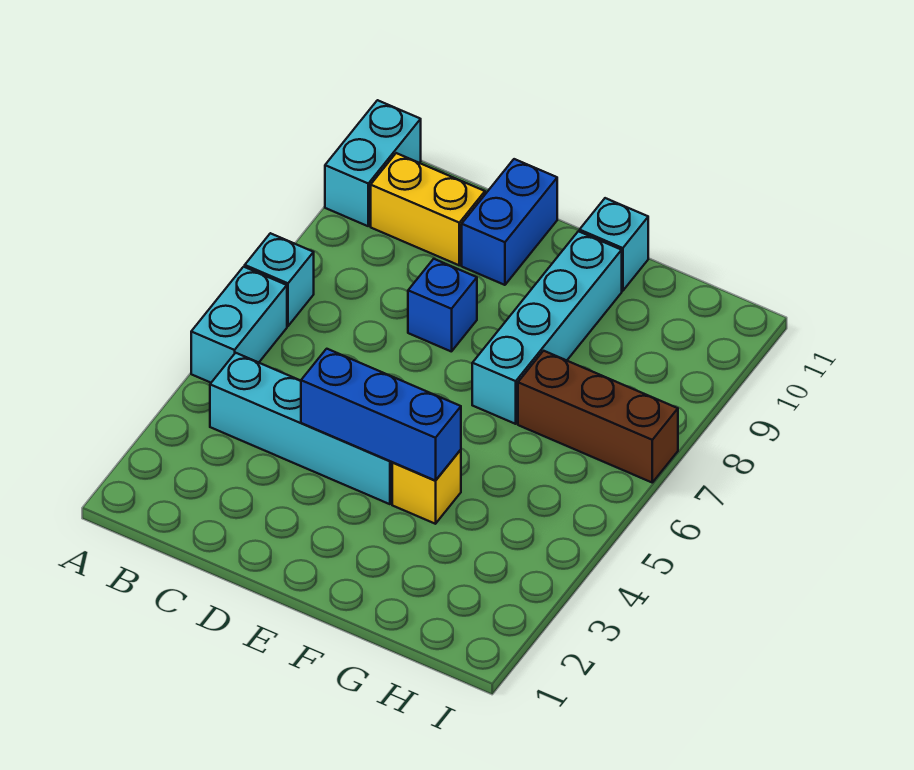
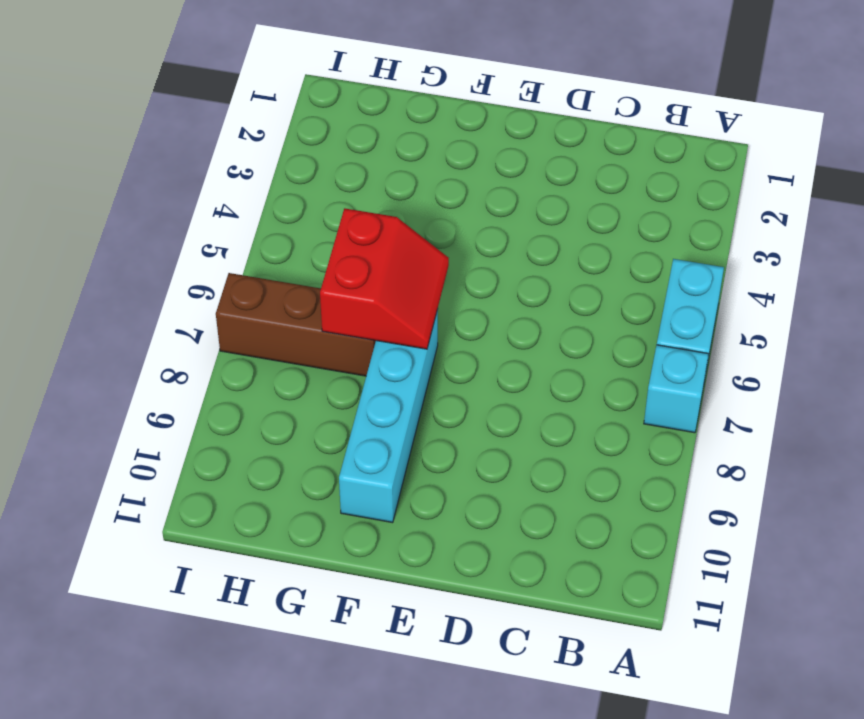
red 2x2 slope [320,208,449,349] -> none
none -> cyan 1x2 brick [325,100,421,226]
none -> cyan 1x4 brick [210,353,393,504]
none -> yellow 1x2 brick [371,153,485,265]

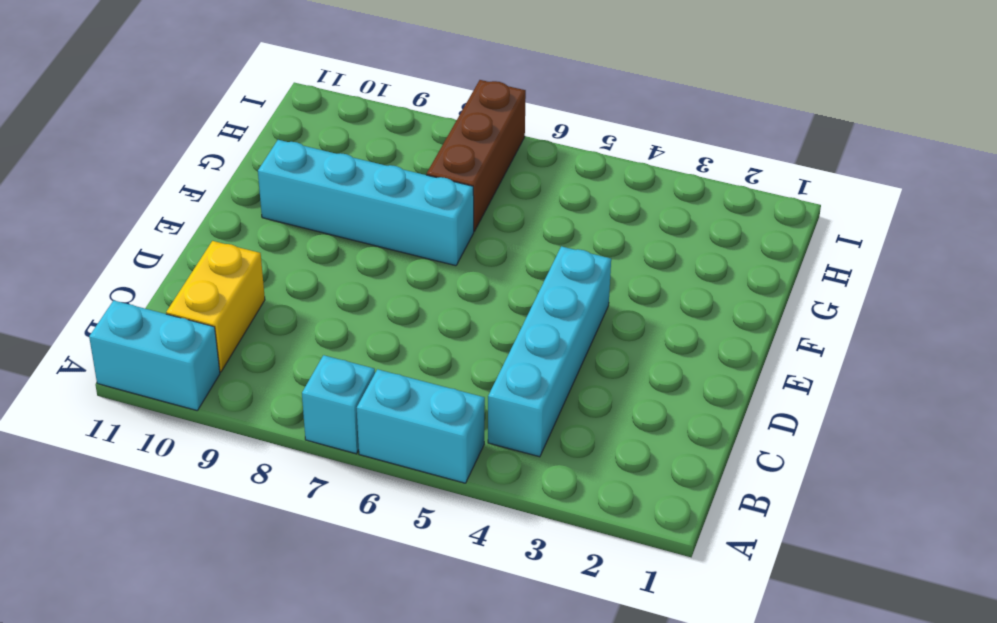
none -> blue 1x1 brick [408,259,477,352]
none -> blue 1x2 brick [462,159,557,285]
none -> yellow 1x1 brick [392,450,461,524]

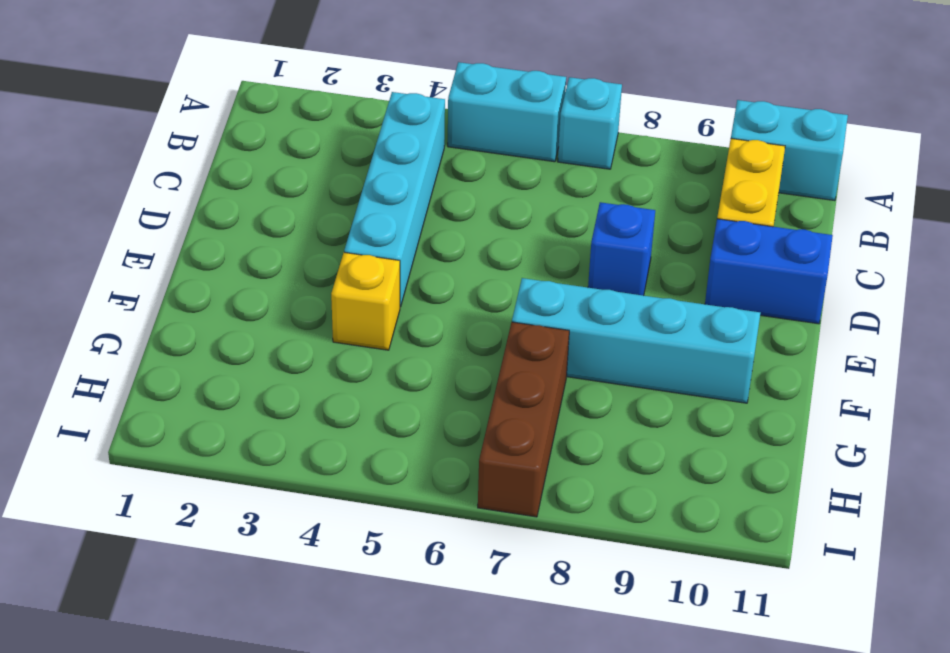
none -> cyan 1x1 brick [580,198,648,291]
none -> blue 1x3 brick [301,349,461,481]

